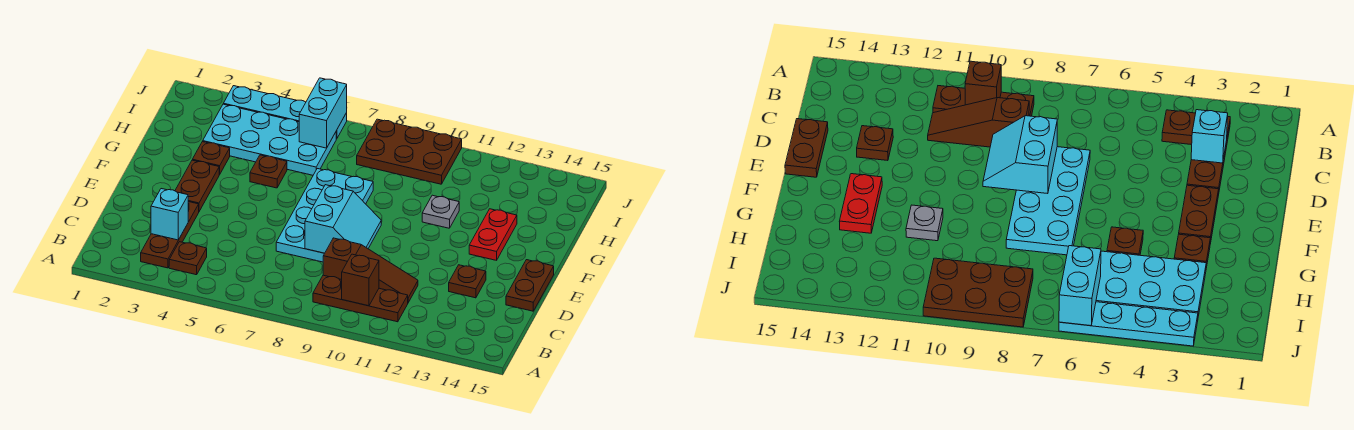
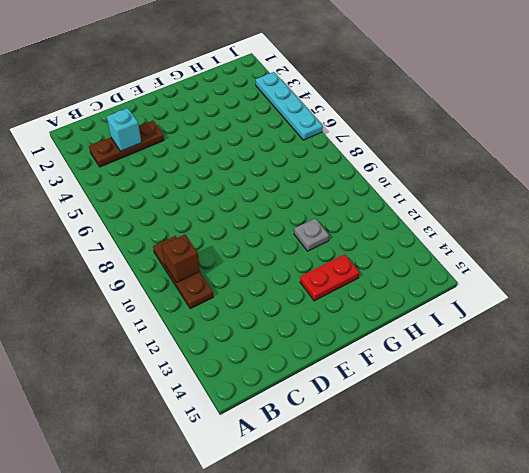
none -> brown 1x1 plate [169,242,207,275]
none -> brown 1x3 slope [323,238,418,302]
none -> cyan 2x4 plate [276,169,373,262]

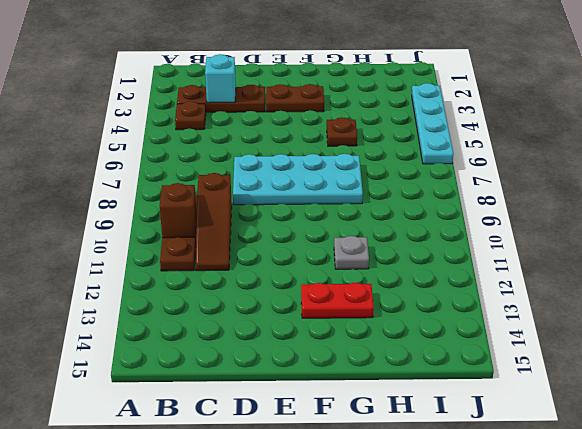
none -> brown 1x1 plate [449,265,486,298]
none -> brown 1x2 plate [506,260,554,311]
none -> brown 1x1 plate [192,142,230,174]

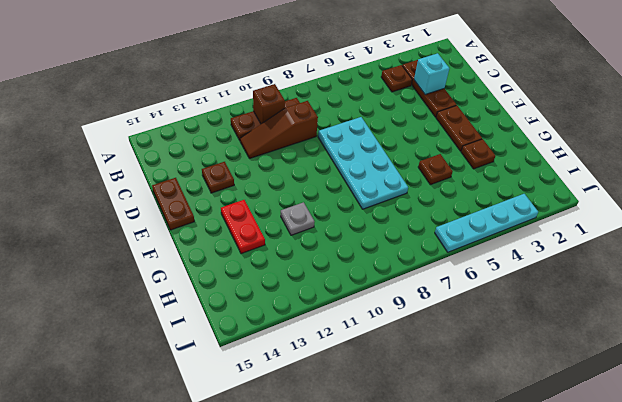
none -> cyan 2x4 plate [203,104,336,175]
none -> brown 2x3 plate [357,119,462,184]
none -> cyan 2x2 slope [305,185,381,253]

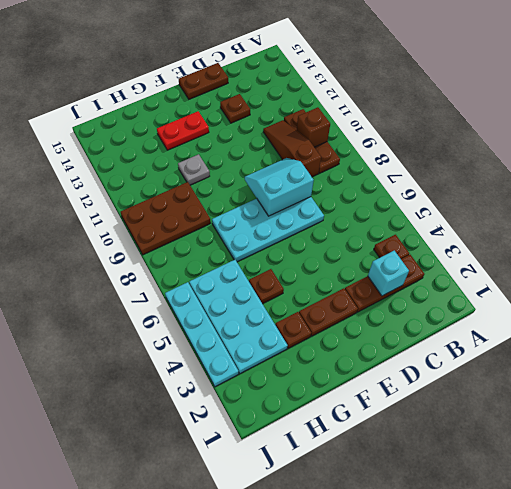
brown 2x3 plate [121,182,211,255] -> brown 2x3 plate turned to [357,119,462,184]
none -> cyan 1x2 brick [299,78,347,148]

